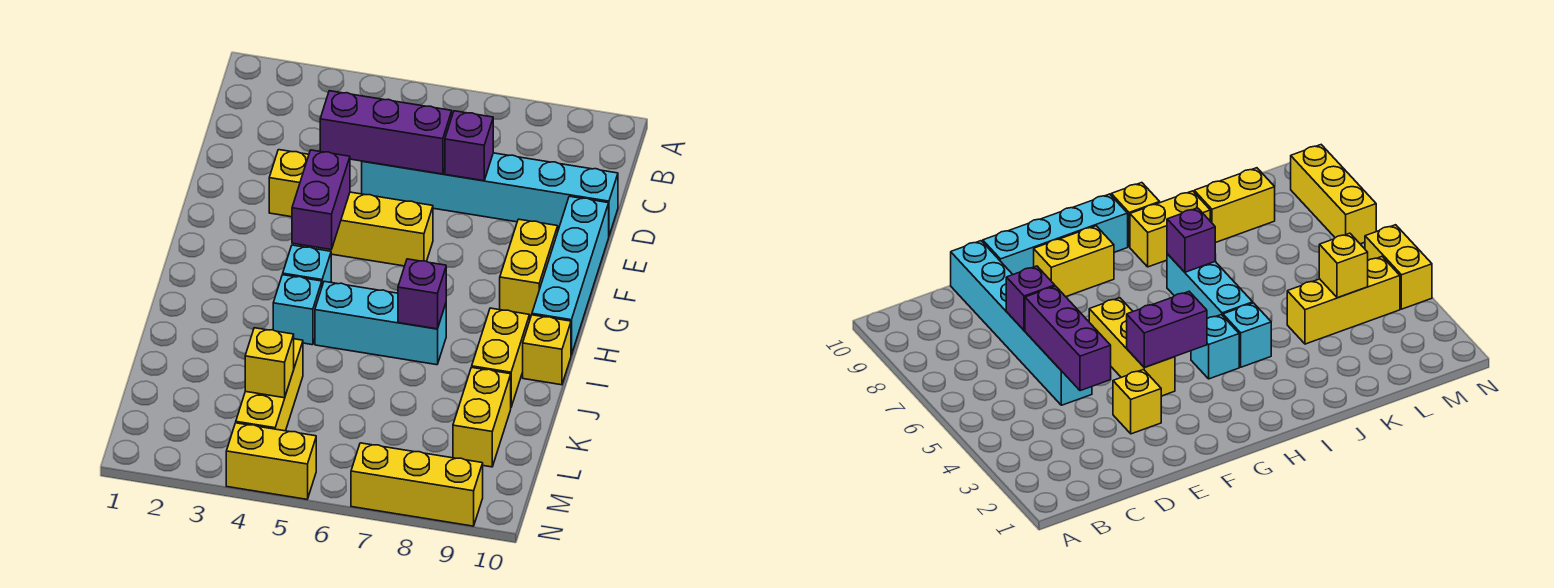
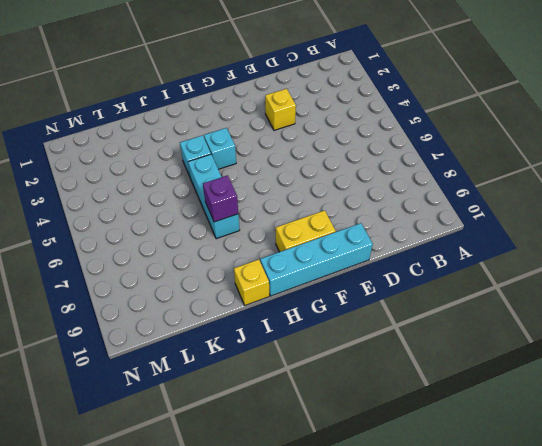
none -> cyan 1x6 brick [362,153,618,235]
none -> yellow 1x3 brick [301,192,433,266]
none -> yellow 1x2 brick [472,308,530,407]

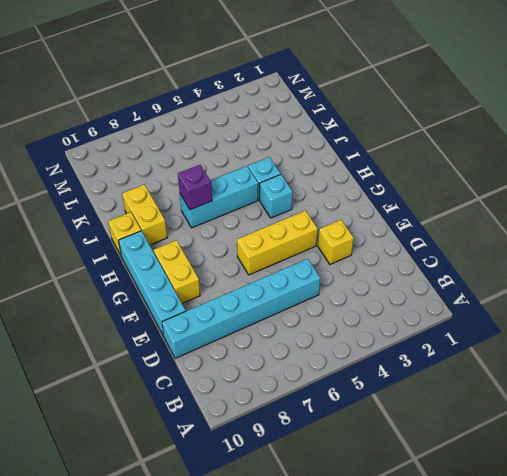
none -> yellow 1x3 brick [236,339,303,431]
none -> yellow 1x2 brick [453,367,511,467]
none -> yellow 1x2 brick [226,423,316,499]

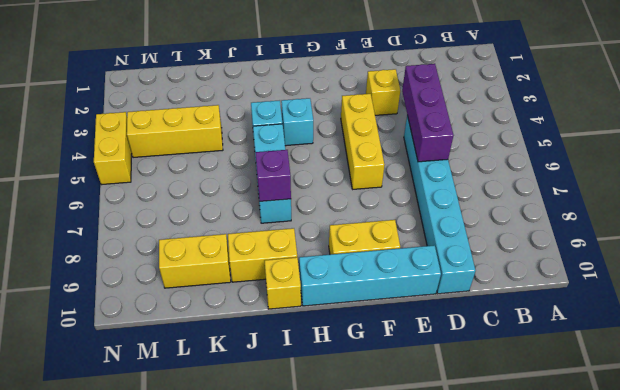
none -> yellow 1x3 brick [351,443,483,526]
none -> purple 1x1 brick [445,111,493,181]
none -> purple 1x2 brick [292,150,350,249]

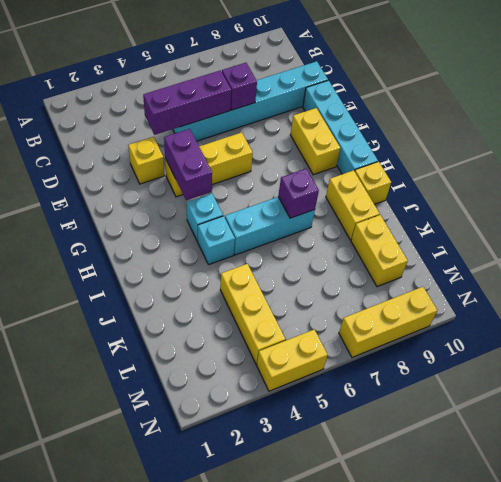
none -> yellow 1x1 brick [245,328,294,398]

